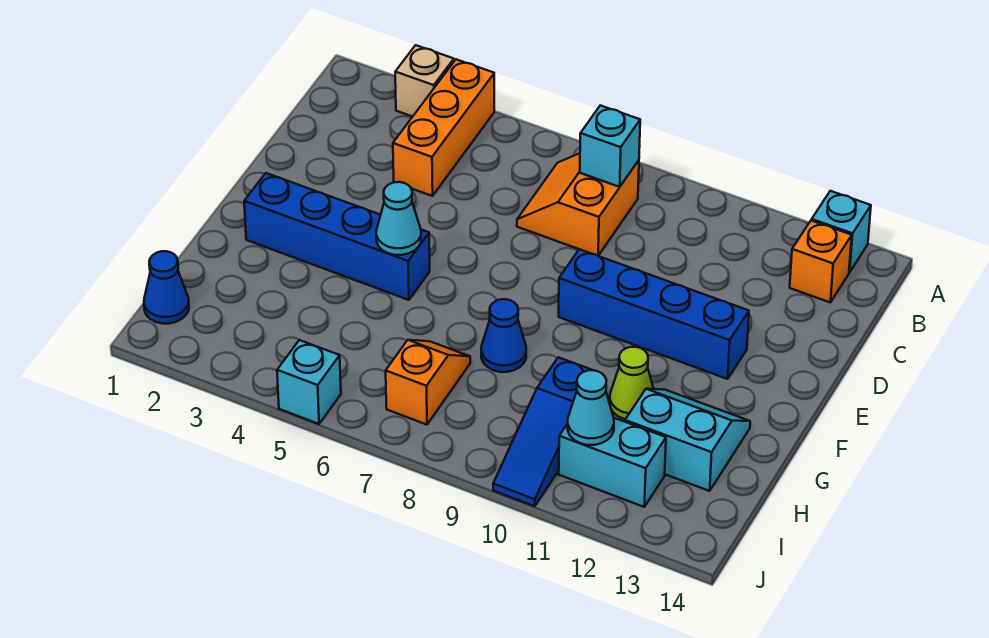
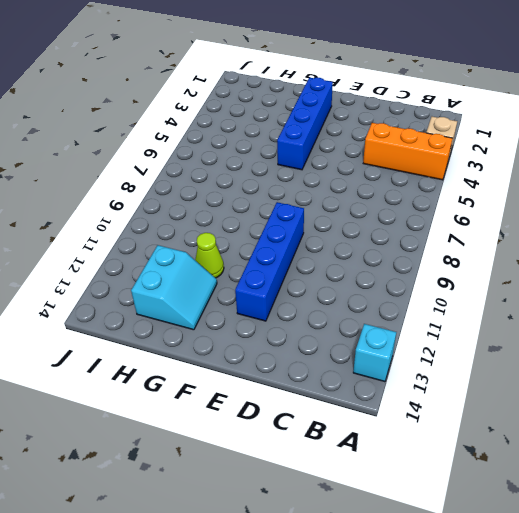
none -> orange 2x2 slope [517,153,639,256]
none -> orange 1x1 brick [790,221,852,302]
none -> blue 1x1 cone [481,299,526,372]

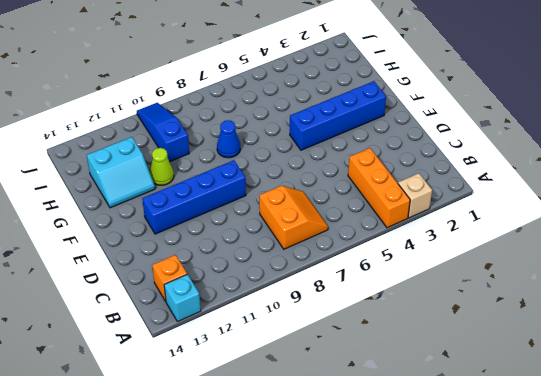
none -> orange 1x2 slope [386,340,470,425]
none -> blue 1x1 cone [144,251,189,324]
none -> cyan 1x2 brick [559,418,666,507]

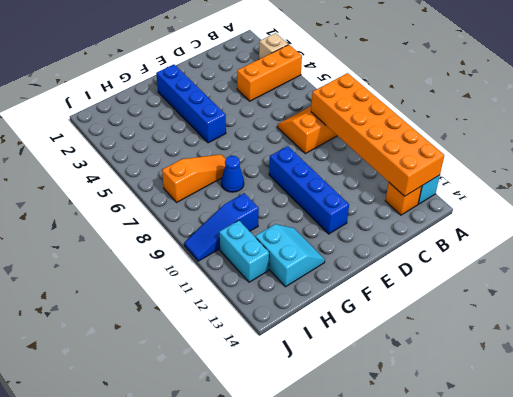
orange 2x6 brick [311,73,444,196] -> cyan 1x1 brick [580,105,640,187]
orange 1x3 slope [162,154,226,202] -> orange 1x2 slope [386,340,470,425]
none -> lime 1x1 cone [610,347,653,419]
none -> blue 1x1 cone [144,251,189,324]
none -> cyan 1x1 brick [277,340,341,424]

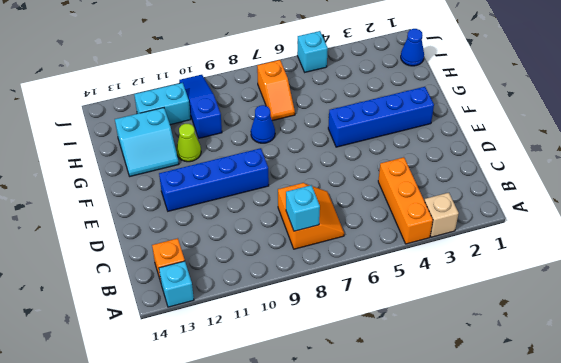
none -> cyan 1x1 cone [376,182,421,255]
none -> cyan 1x1 cone [568,370,614,445]

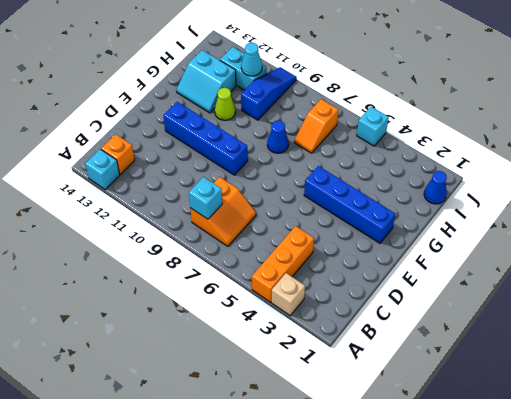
none -> cyan 1x1 cone [376,182,421,255]

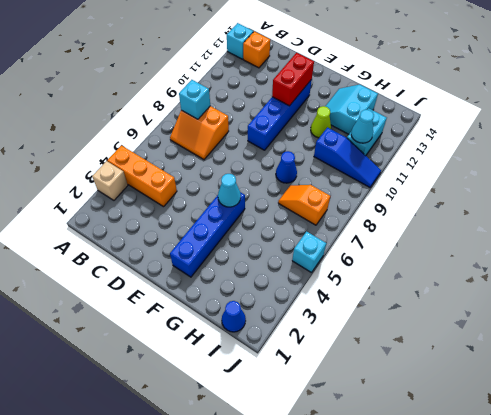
red 1x2 brick [272,53,314,106] -> none

